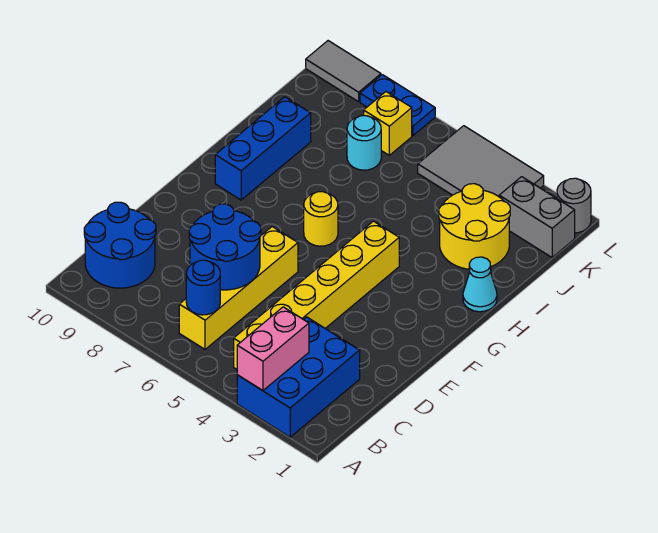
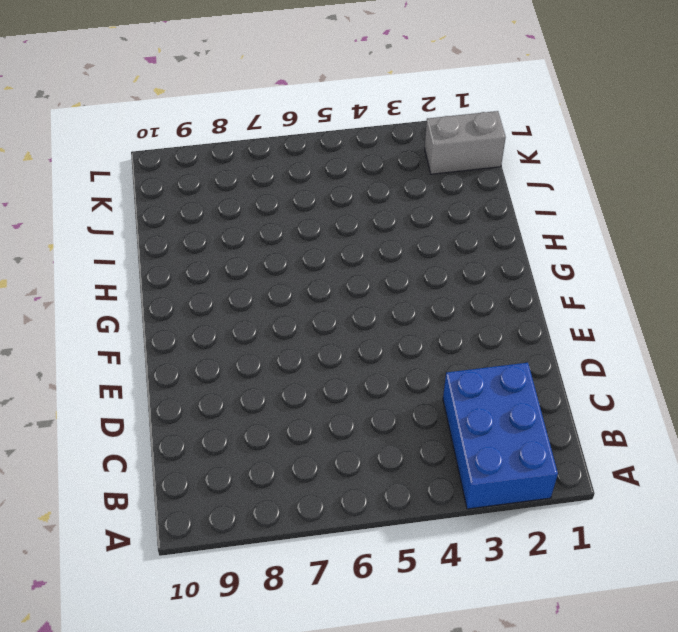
none -> yellow 1x6 brick [234,221,399,369]
none -> yellow 1x4 brick [179,227,298,349]
none -> blue 2x2 round brick [84,202,156,288]

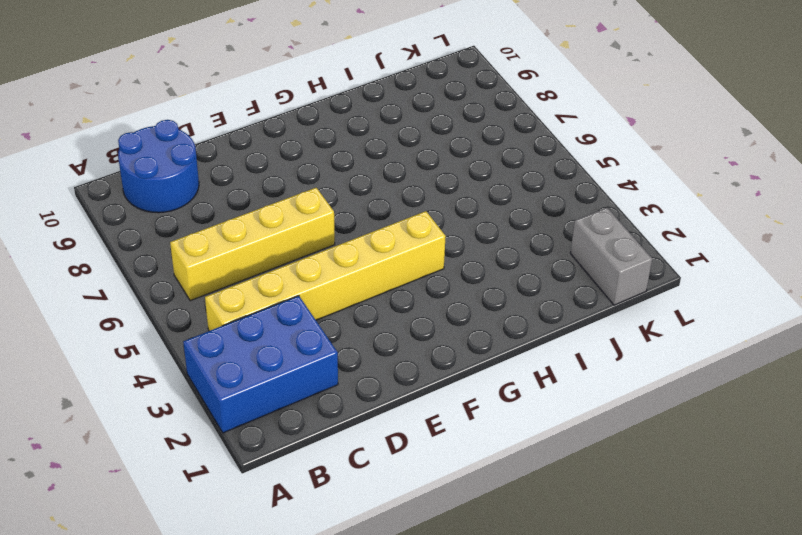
none -> yellow 1x1 round brick [304,192,338,246]
none -> blue 1x3 brick [215,97,311,200]
none -> cyan 1x1 cone [463,257,497,312]

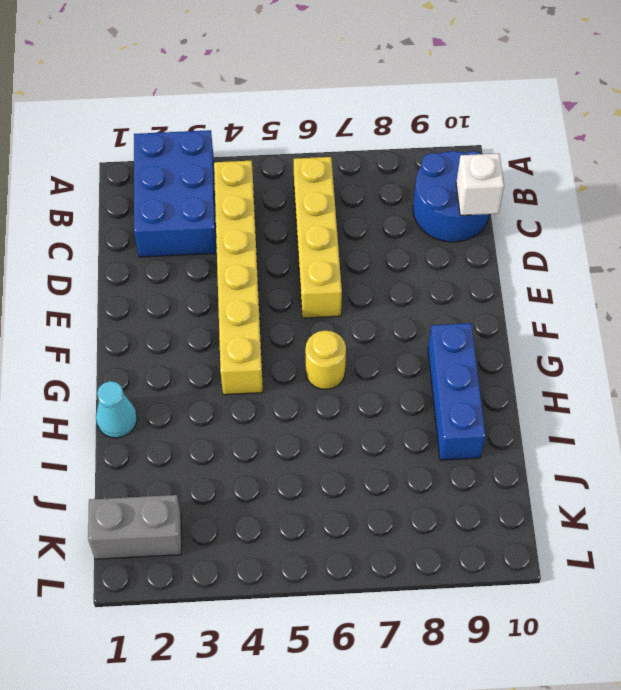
white 1x1 brick [456,153,504,215] -> none
none -> yellow 2x2 round brick [439,184,510,269]
none -> cyan 1x1 round brick [347,116,381,170]
none -> grey 2x3 tile [418,126,544,197]

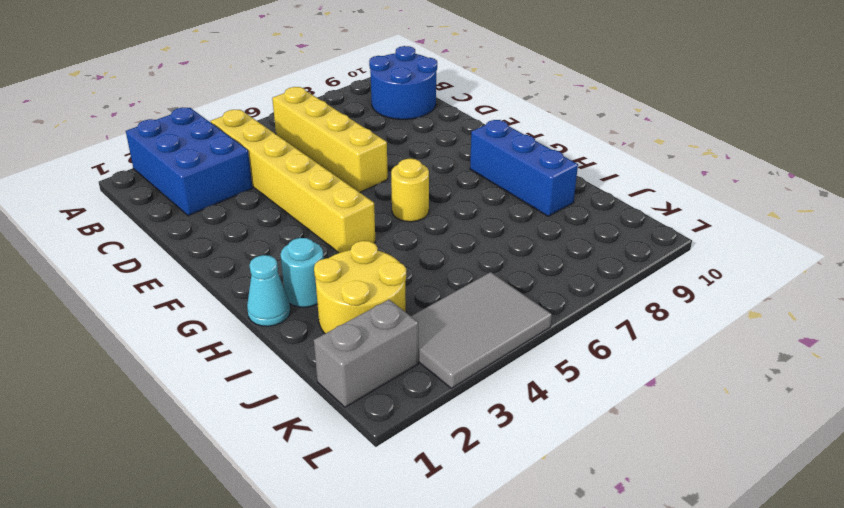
cyan 1x1 round brick [280,238,324,307] -> cyan 1x1 round brick moved to [347,116,381,170]
none -> yellow 1x1 brick [364,92,412,155]
none -> grey 1x1 round brick [557,178,591,233]
none -> blue 1x2 plate [360,75,435,136]

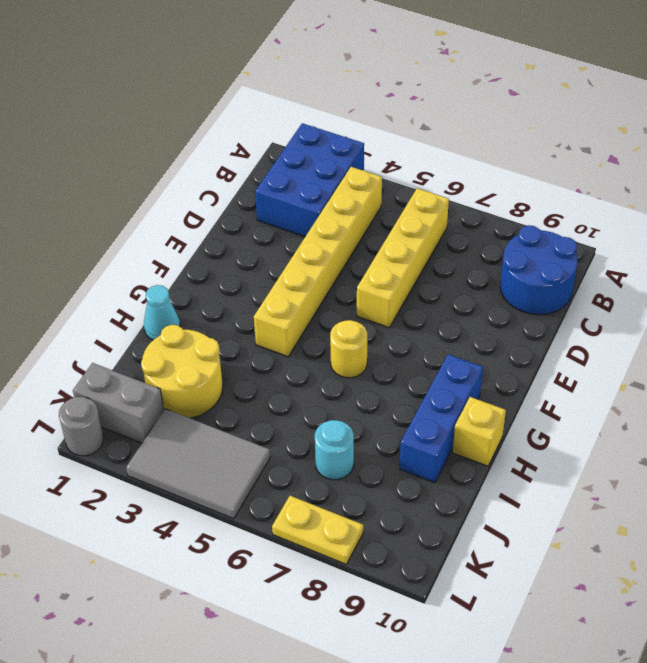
yellow 1x1 brick [453,397,506,466] -> yellow 1x1 brick moved to [364,92,412,155]
yellow 1x2 plate [272,496,363,564] -> blue 1x2 plate [360,75,435,136]
none -> grey 1x2 tile [306,41,381,102]
none -> pink 1x2 brick [237,307,309,391]
none -> blue 1x1 round brick [186,260,220,315]

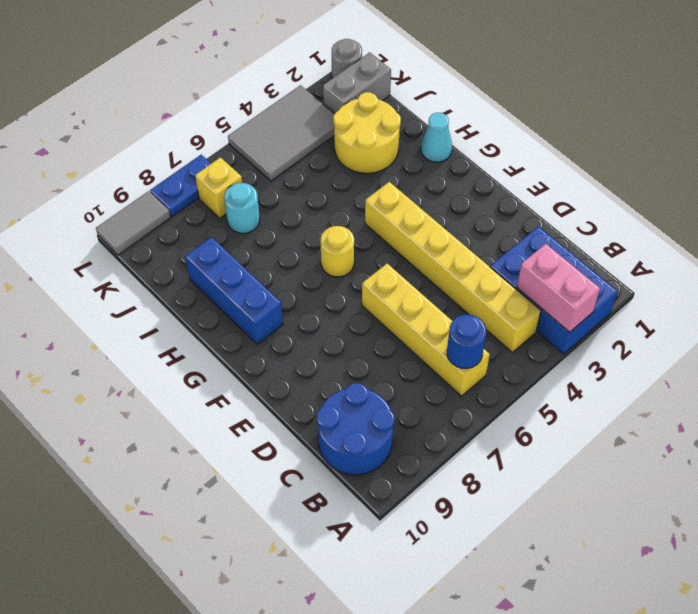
none -> blue 2x2 round brick [189,204,261,290]

